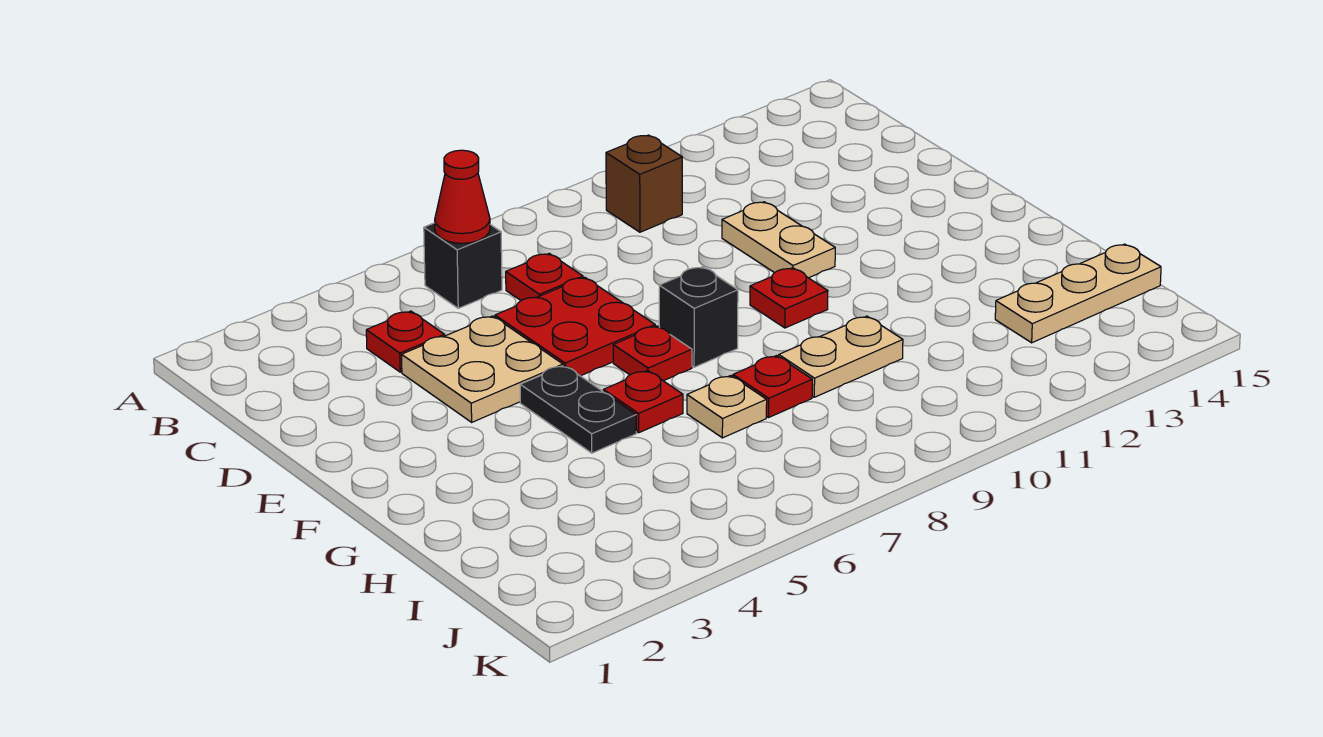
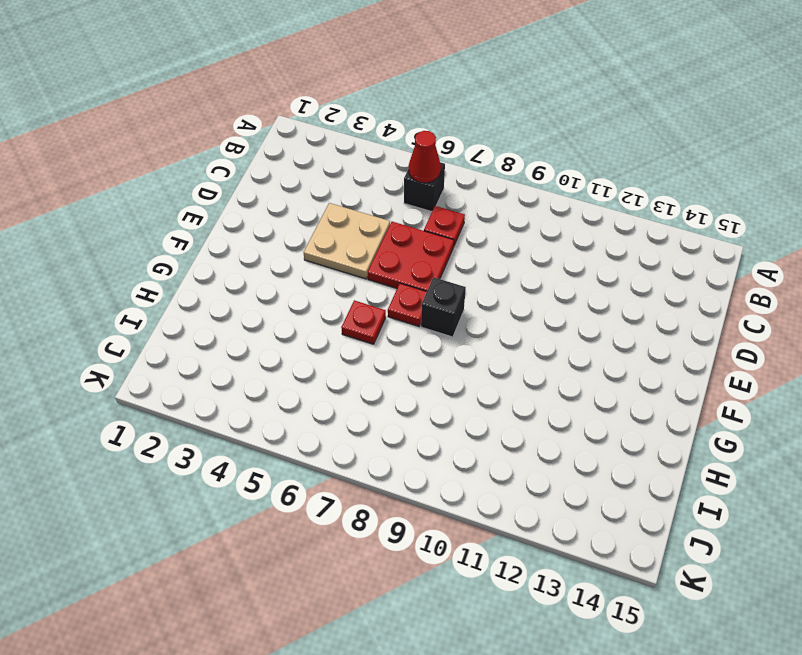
none -> brown 1x1 brick [606,135,682,232]
none -> red 1x1 plate [366,311,445,372]
none -> tan 1x2 plate [722,202,835,278]

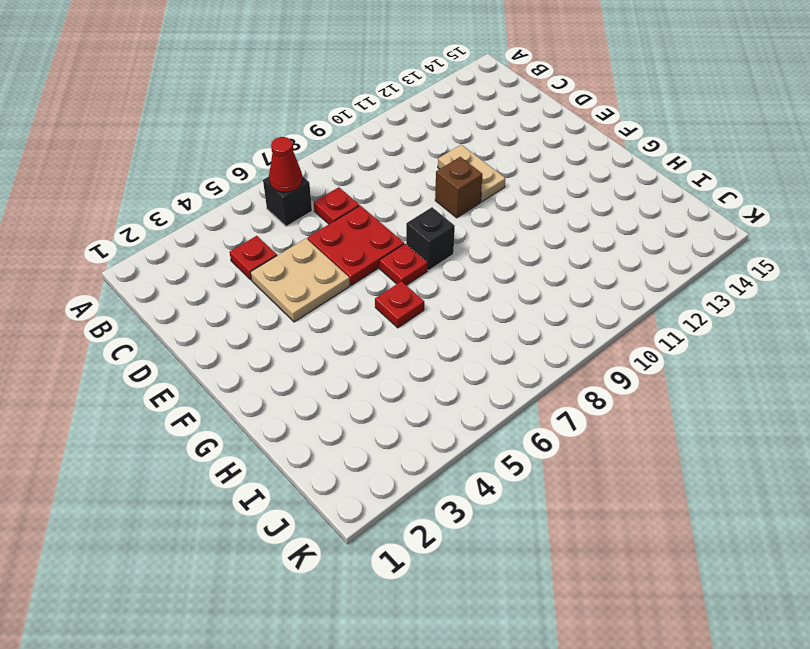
brown 1x1 brick [435,157,483,218] -> brown 1x1 brick moved to [606,135,682,232]
none -> black 1x2 plate [520,365,636,453]
none -> red 1x1 plate [750,268,828,328]
none -> tan 1x1 plate [687,376,767,438]

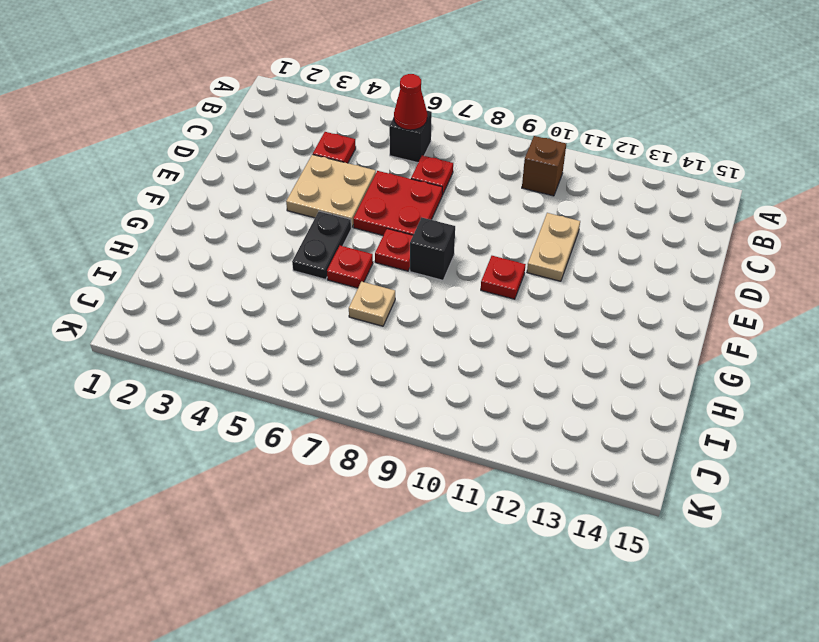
none -> red 1x1 plate [733,356,812,417]
none -> tan 1x2 plate [779,316,903,397]
none -> tan 1x3 plate [995,244,1161,343]

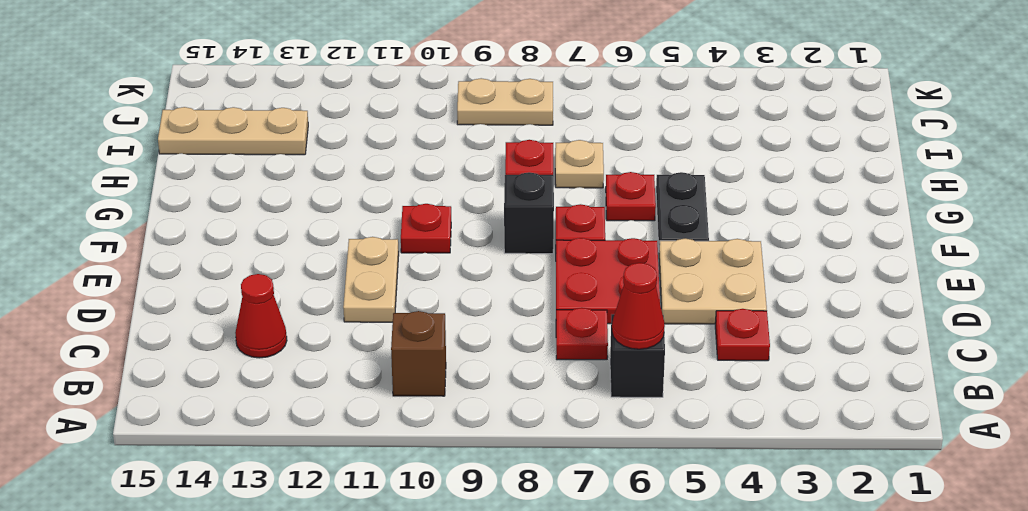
red 1x1 cone [235,274,287,358] -> none
tan 1x2 plate [457,78,553,125] -> tan 1x2 plate moved to [779,316,903,397]

